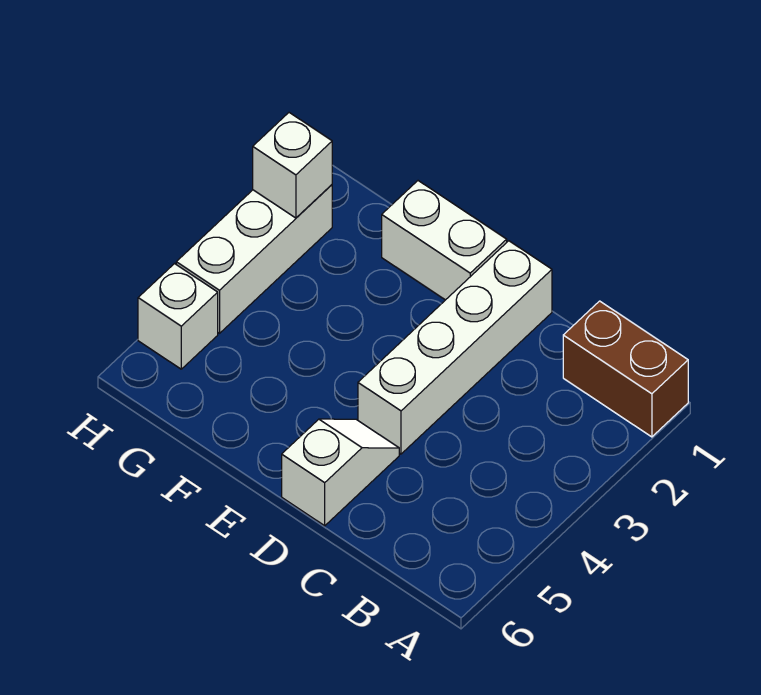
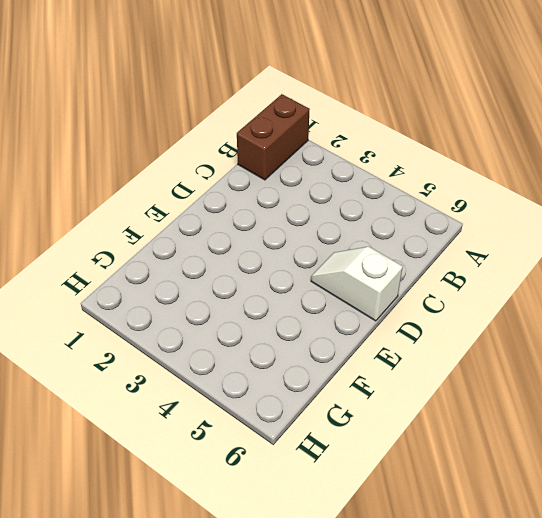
none -> white 1x4 brick [358,241,552,454]
none -> white 1x2 brick [382,181,507,300]

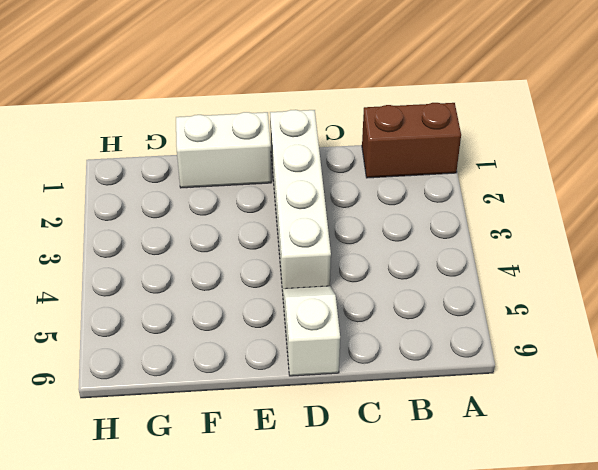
none -> white 1x3 brick [176,185,332,333]
none -> white 1x1 brick [138,264,218,369]

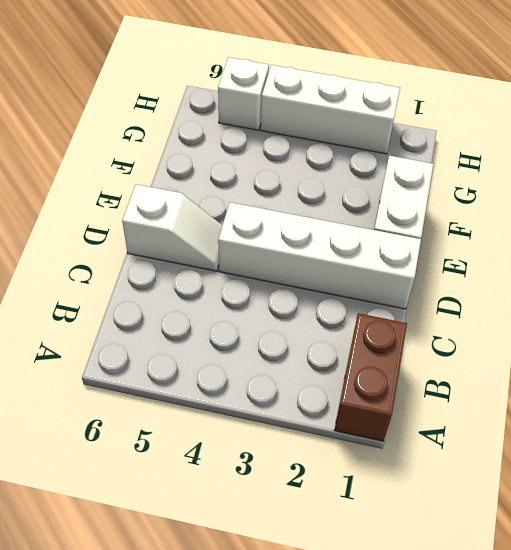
none -> white 1x1 brick [253,113,332,218]

